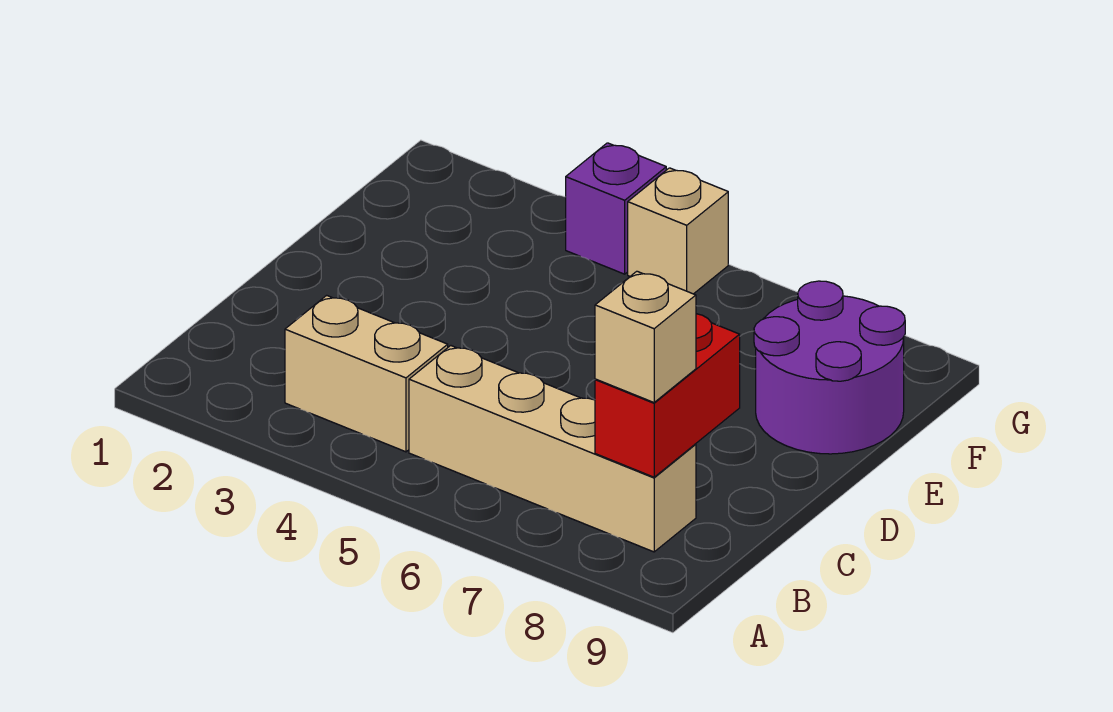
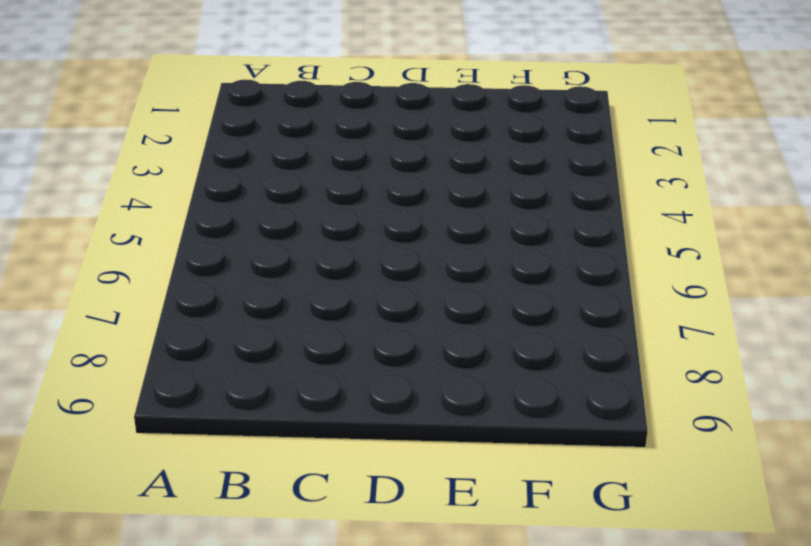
none -> tan 1x2 brick [285,295,448,452]
none -> tan 1x4 brick [409,346,696,552]

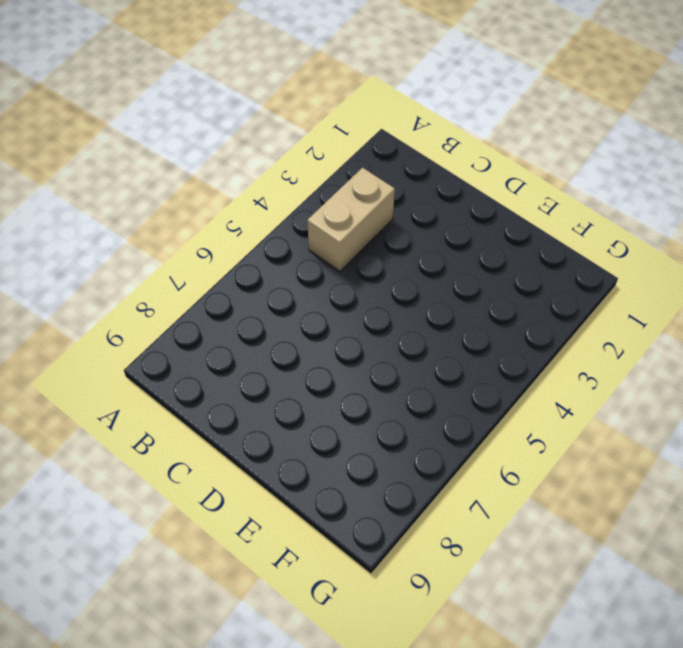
none -> tan 1x4 brick [409,346,696,552]
none -> purple 2x2 round brick [754,281,905,454]

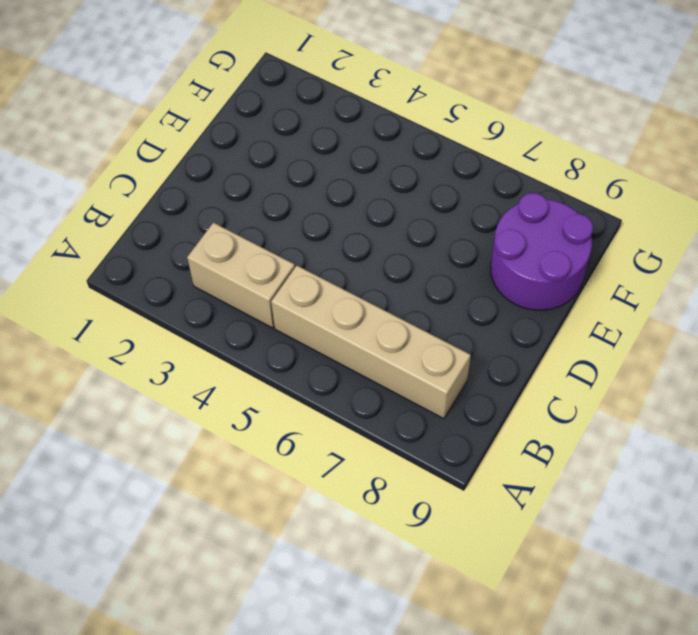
none -> purple 1x1 brick [566,143,666,274]
none -> tan 1x1 brick [628,168,728,294]

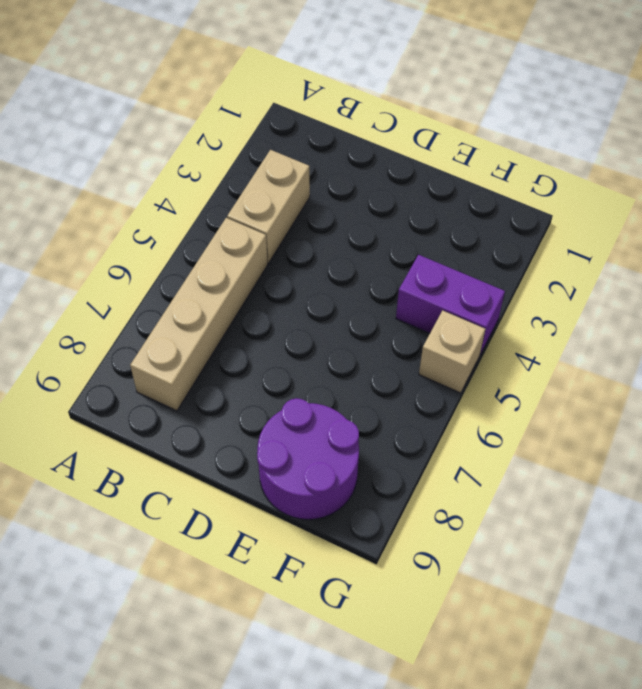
purple 1x2 brick [396,255,505,354] -> purple 1x1 brick [566,143,666,274]
none -> red 1x2 brick [595,314,740,477]
none -> tan 1x1 brick [595,271,696,402]

